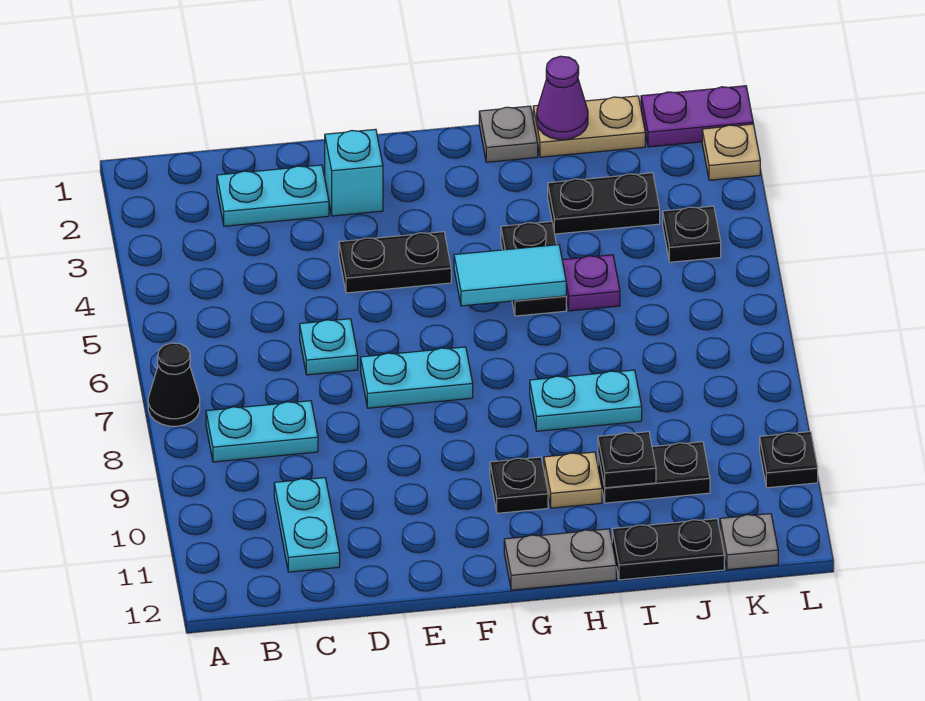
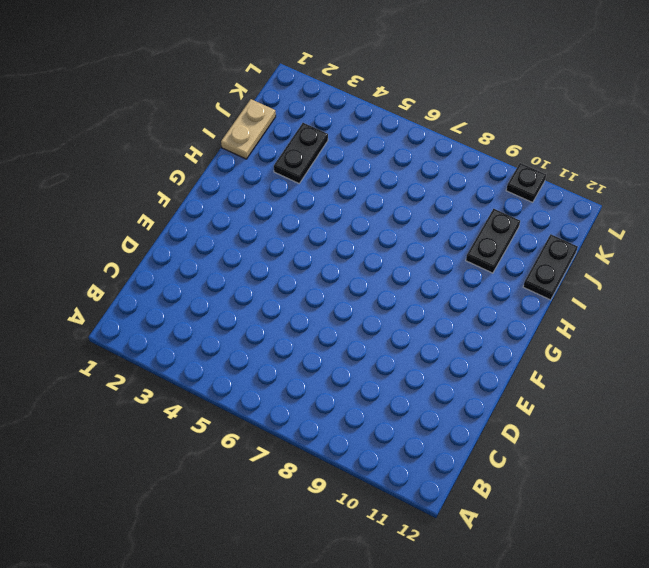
none -> black 1x1 cone [148,343,200,426]
none -> cyan 1x2 plate [206,401,318,462]
none -> cyan 1x2 plate [217,165,329,226]

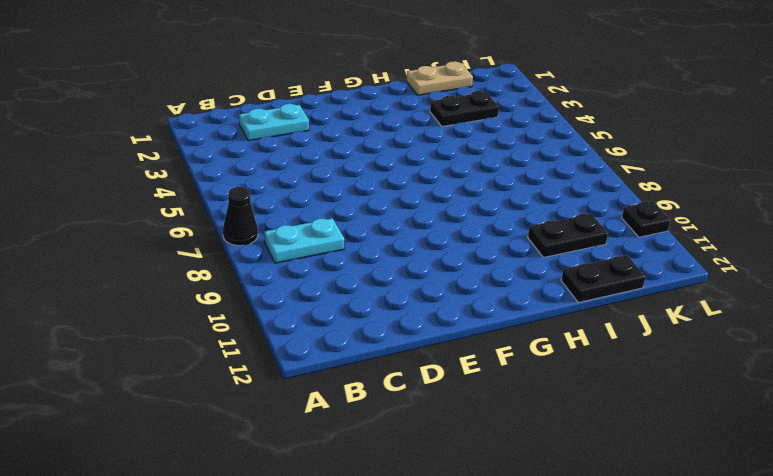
none -> cyan 1x2 plate [274,478,340,572]
none -> cyan 1x1 plate [300,319,358,375]
none -> cyan 1x1 brick [325,129,383,216]

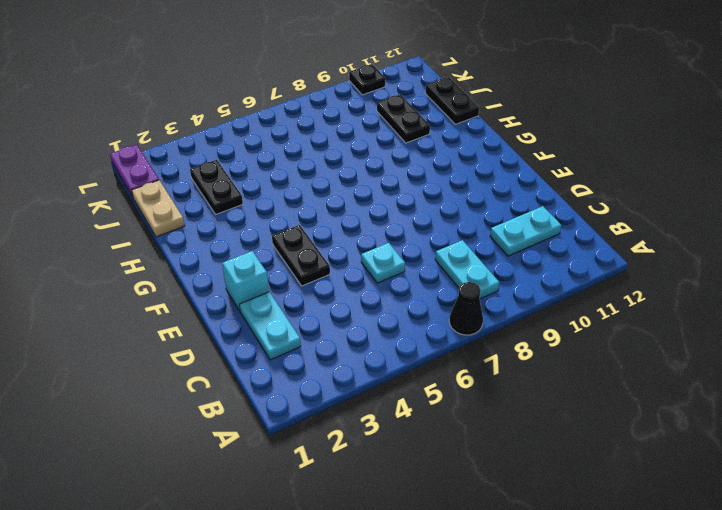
none -> cyan 1x2 plate [361,347,473,408]
none -> black 1x1 plate [490,457,548,513]
none -> grey 1x2 plate [504,529,616,590]

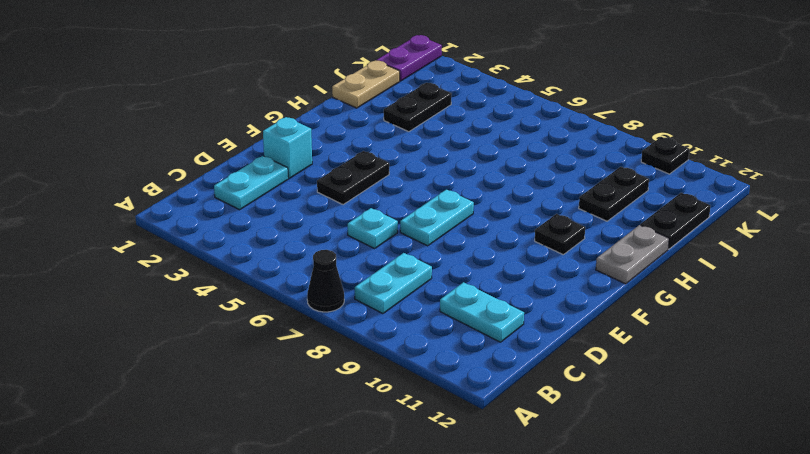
none -> grey 1x1 plate [479,106,538,162]
none -> black 1x2 plate [501,221,566,316]
none -> cyan 1x2 plate [530,370,642,431]

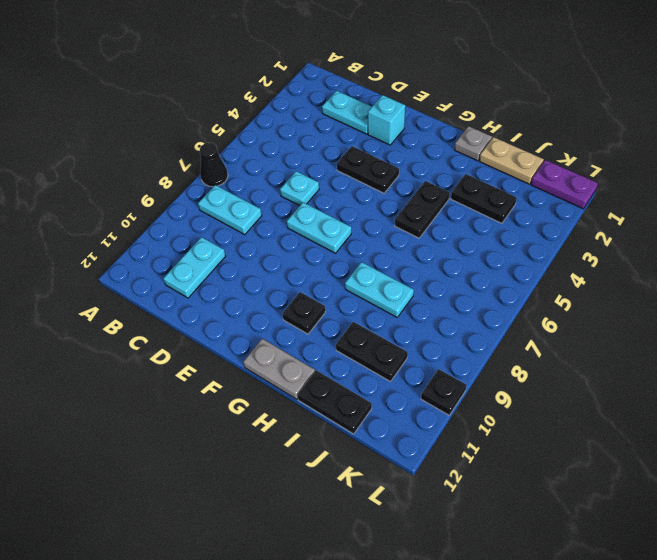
none -> tan 1x1 plate [544,452,602,508]
none -> purple 1x1 plate [562,255,620,311]
none -> black 1x1 plate [663,206,721,262]

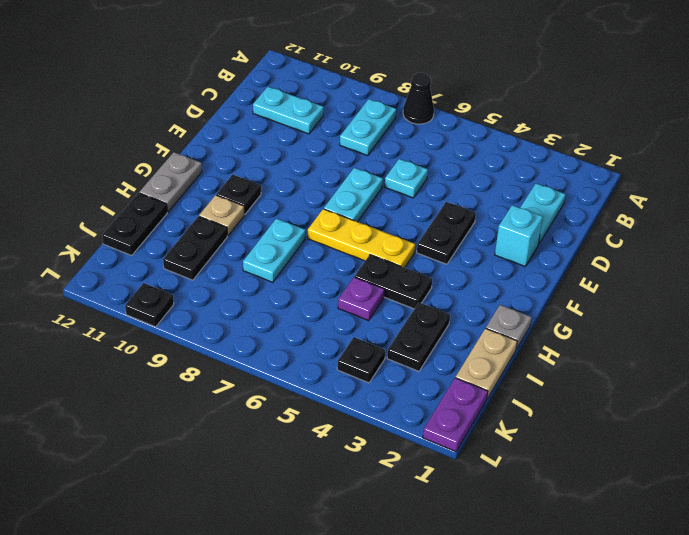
yellow 1x3 plate [308,209,415,268] -> none
none -> grey 1x1 plate [720,514,778,570]
none -> tan 1x1 plate [702,124,760,180]
none -> cyan 1x2 tile [454,245,566,306]

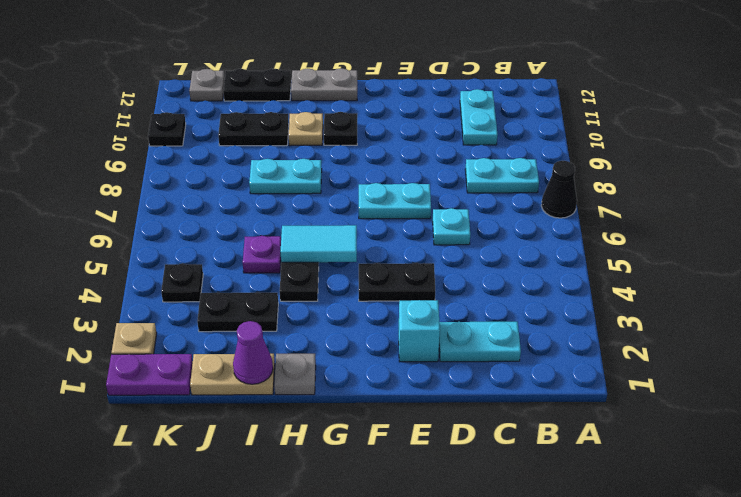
none -> black 1x1 plate [598,432,656,488]

